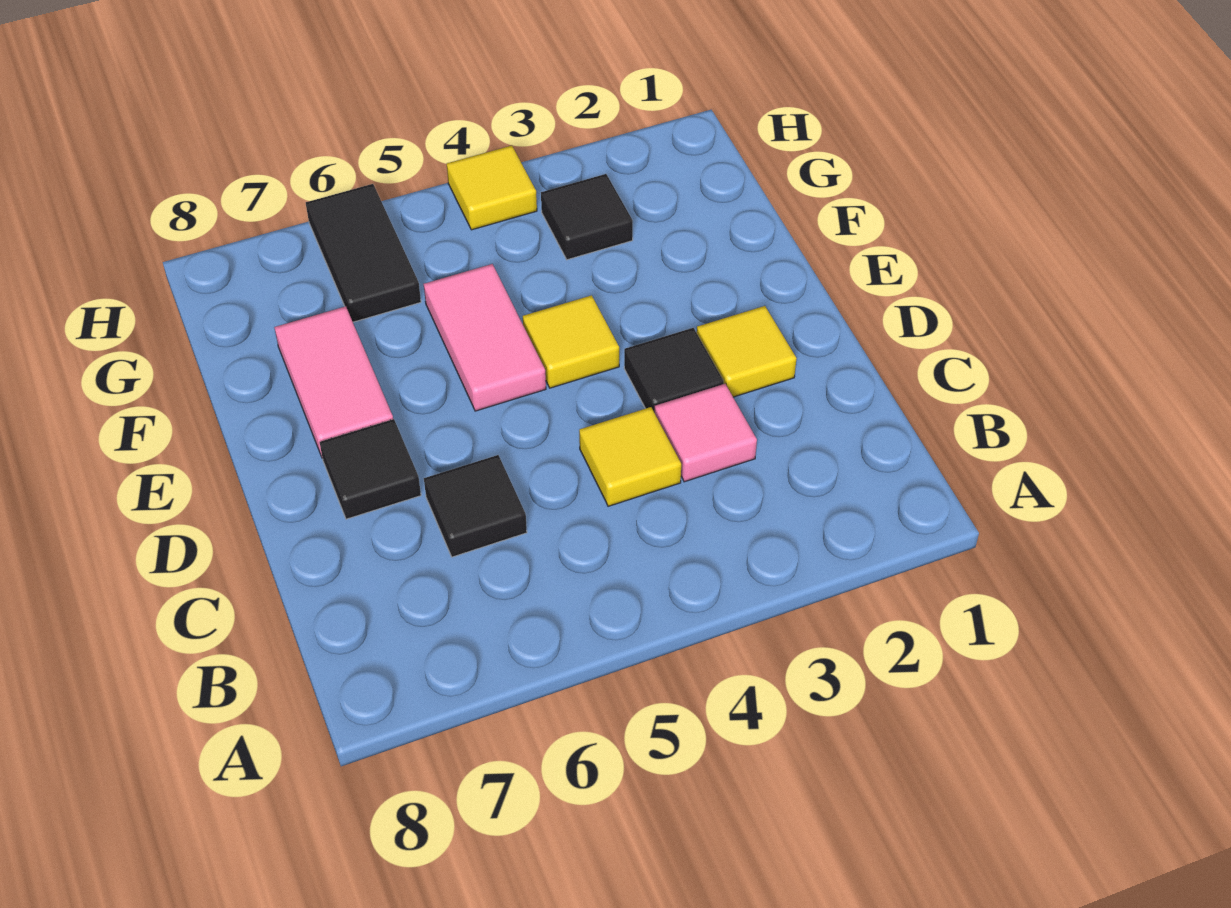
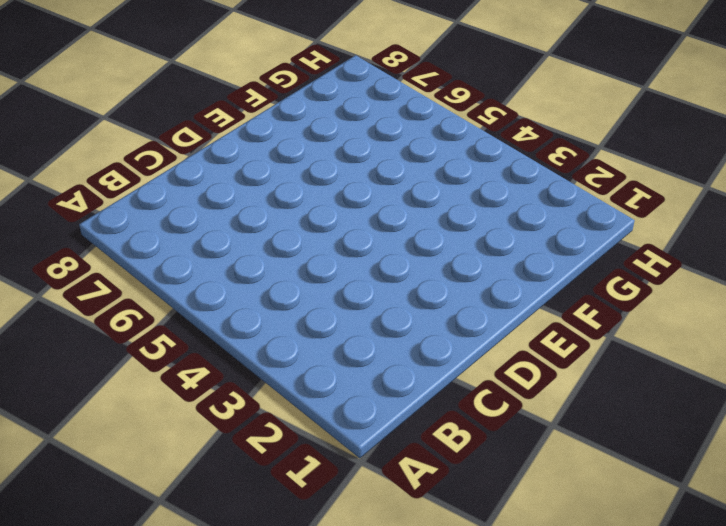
none -> pink 1x1 tile [655,384,757,482]
none -> yellow 1x1 tile [579,407,681,506]
none -> black 1x1 tile [424,455,527,557]

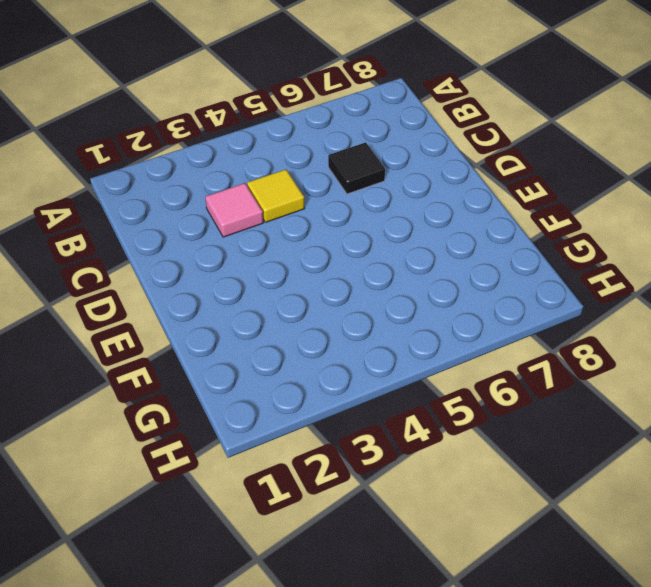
none -> yellow 1x1 tile [697,306,797,397]
none -> black 1x1 tile [624,328,724,413]
none -> black 1x1 tile [320,419,421,519]

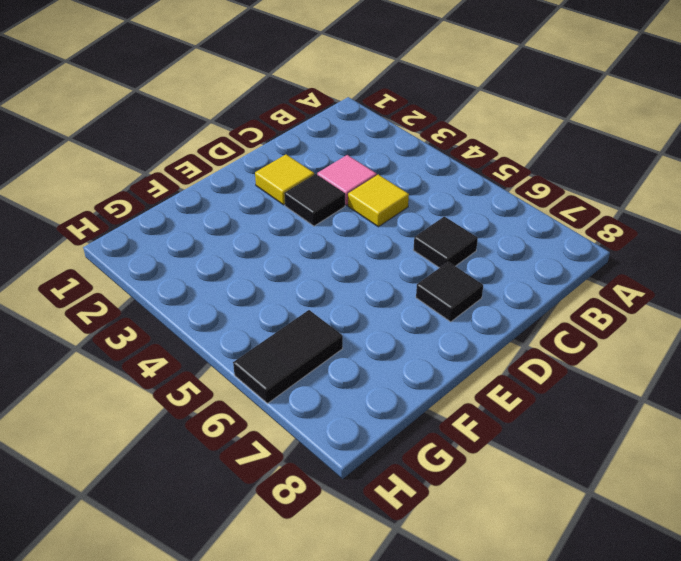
none -> yellow 1x1 tile [523,295,619,388]
none -> pink 1x2 tile [424,264,546,411]
none -> pink 1x2 tile [274,306,393,457]

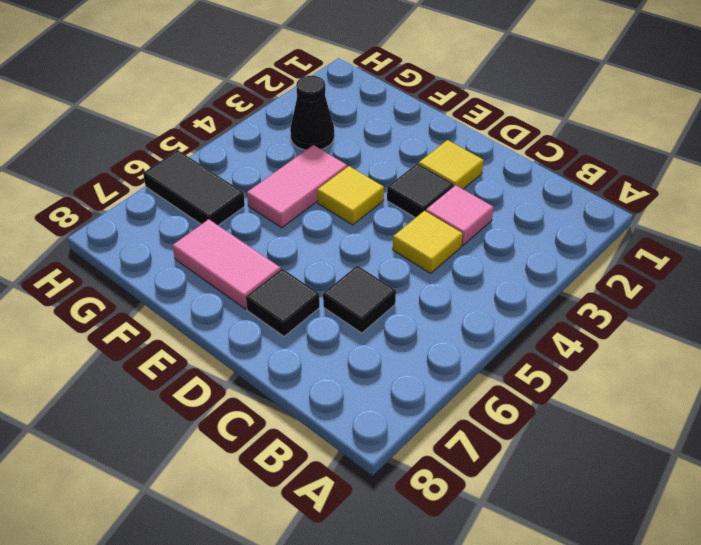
pink 1x2 tile [247,145,347,228] -> pink 1x2 tile turned to [424,264,546,411]
black 1x1 cone [290,76,334,150] -> black 1x1 tile [541,174,633,260]
none -> yellow 1x1 tile [447,146,537,230]

